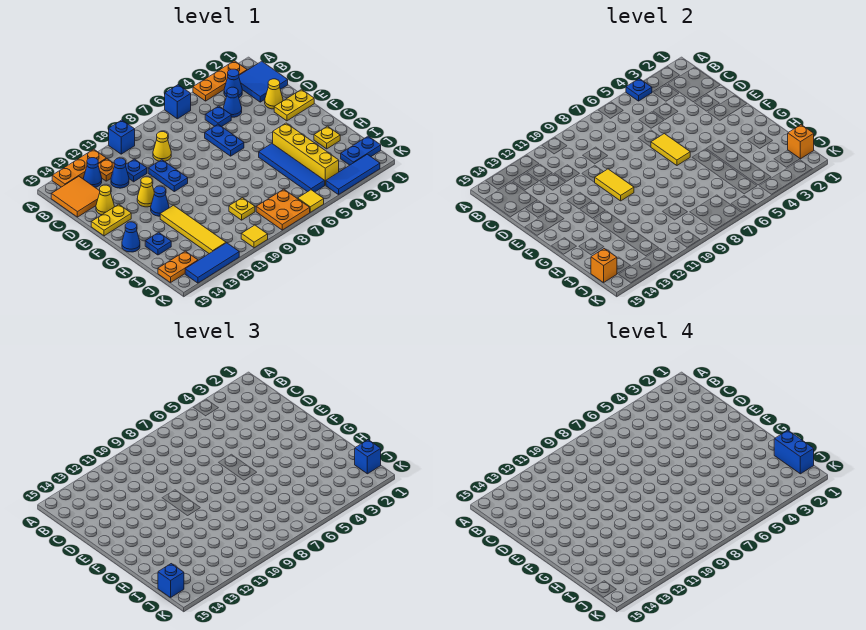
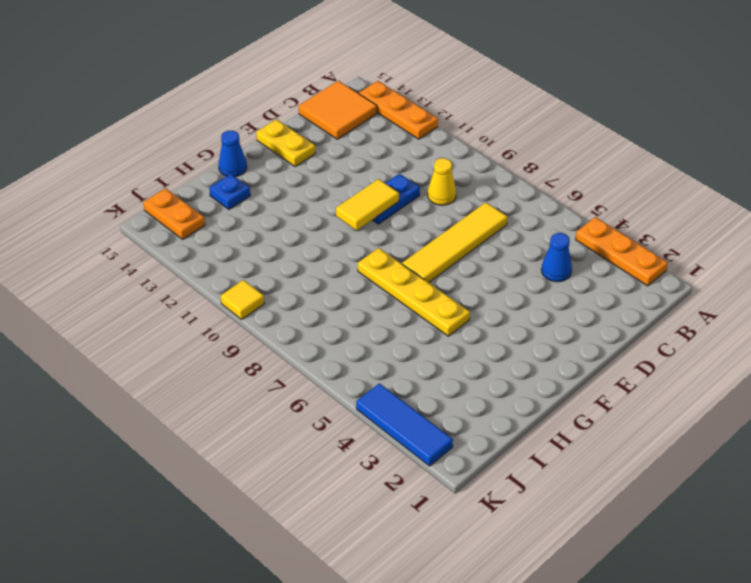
yellow 1x4 tile [402,202,507,283] -> yellow 1x4 tile moved to [160,205,226,254]
yellow 1x4 plate [358,248,470,336] -> blue 1x4 tile [259,144,325,192]
none -> blue 1x1 brick [165,85,191,119]
none -> blue 1x1 brick [109,120,135,154]
none -> blue 2x2 tile [239,61,288,102]
none -> blue 1x1 cone [224,69,242,98]

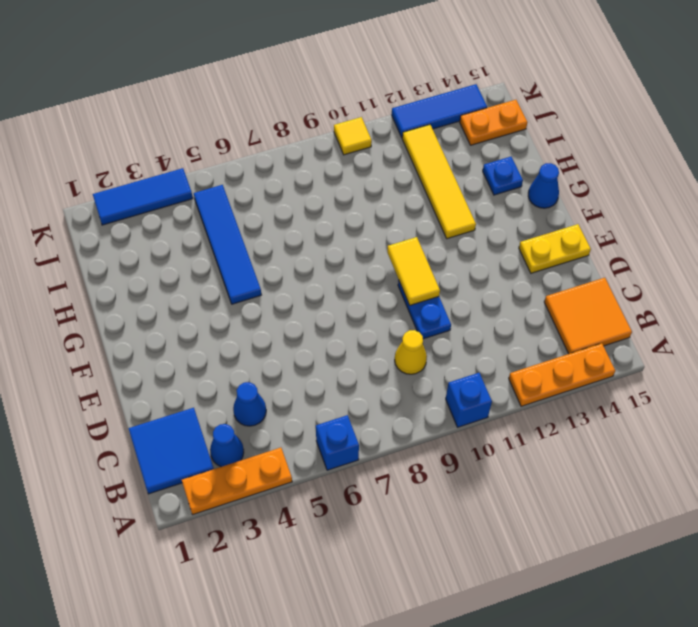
none -> orange 1x1 plate [98,159,114,181]
none -> blue 1x1 cone [84,158,102,187]
none -> blue 1x1 plate [205,106,231,127]
none -> blue 1x1 plate [126,159,147,182]

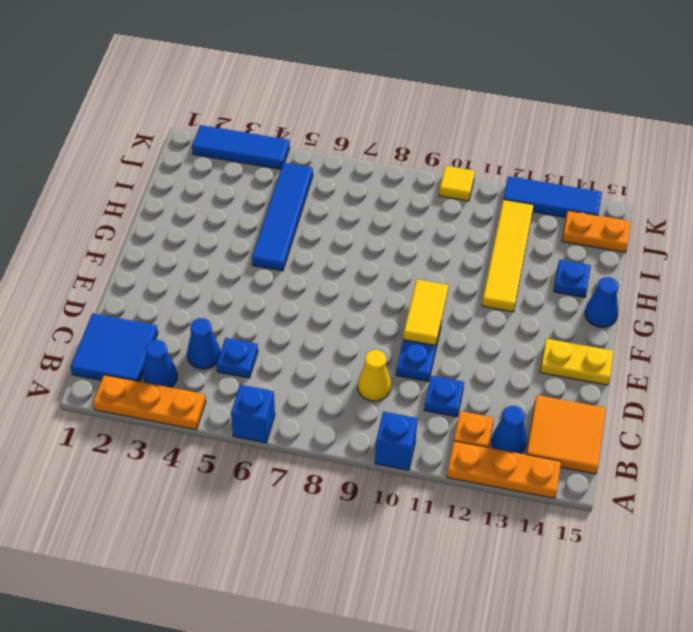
none -> blue 1x1 cone [111,158,129,188]
none -> yellow 1x1 cone [265,79,283,109]
none -> blue 1x2 plate [205,124,244,156]
none -> yellow 1x1 cone [96,185,114,215]

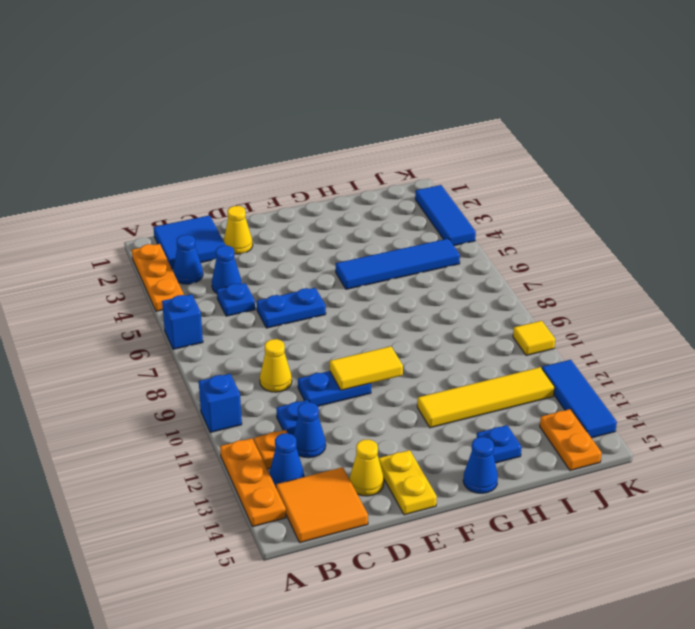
none -> yellow 1x2 plate [274,89,314,121]
none -> yellow 1x1 cone [137,177,154,207]
none -> blue 1x1 cone [151,186,169,216]
none -> yellow 1x4 brick [273,123,339,185]

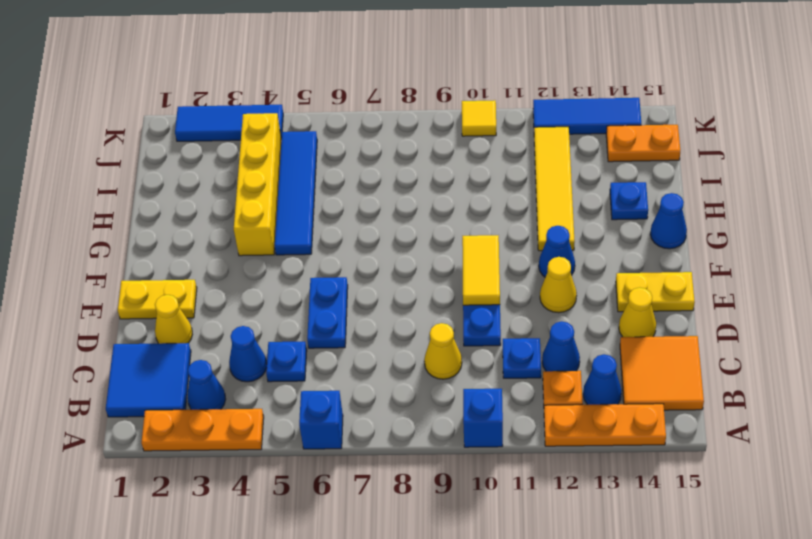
none -> yellow 1x1 plate [314,126,340,149]
none -> yellow 1x1 plate [229,198,255,220]
none -> blue 1x2 plate [341,136,381,165]
none -> orange 2x2 plate [256,189,310,230]

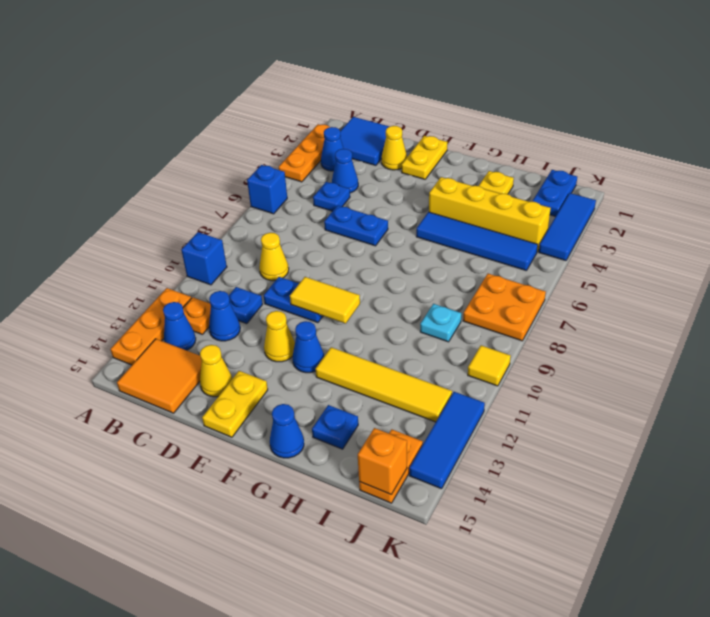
cyan 1x1 plate [420,304,461,342] -> yellow 1x1 plate [229,198,255,220]
none -> yellow 1x1 tile [297,190,324,212]
none -> blue 1x1 plate [626,79,652,101]
none -> yellow 1x2 tile [651,134,690,165]
none -> orange 1x1 brick [788,125,814,159]

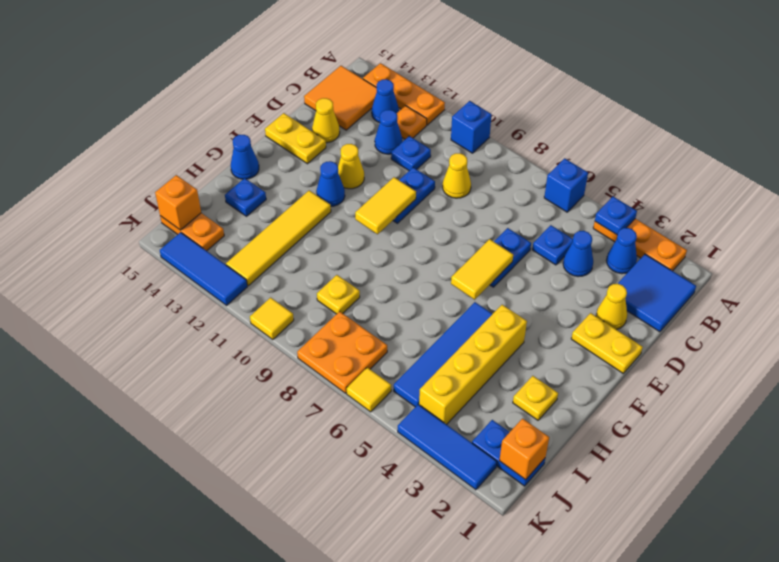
none -> blue 1x1 brick [355,440,381,474]
none -> blue 1x1 brick [158,564,184,598]
none -> blue 1x2 brick [774,430,814,474]

